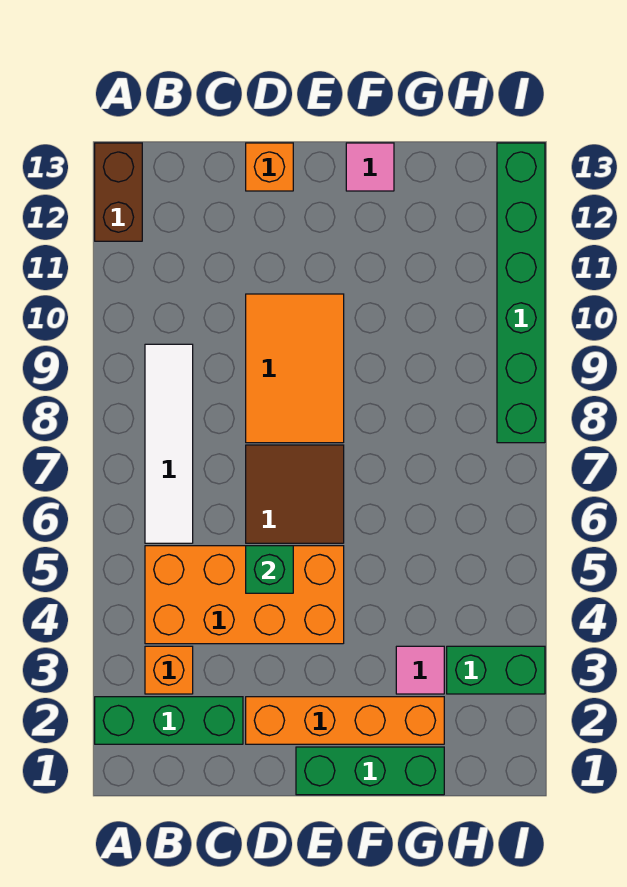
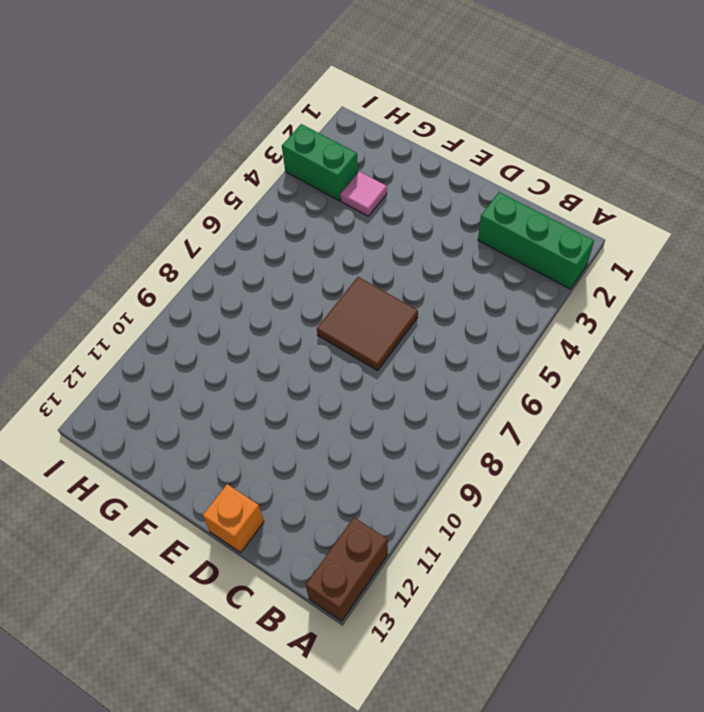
none -> orange 1x1 brick [145,646,193,694]
none -> orange 2x4 brick [145,546,344,644]
none -> white 1x4 tile [145,344,193,543]

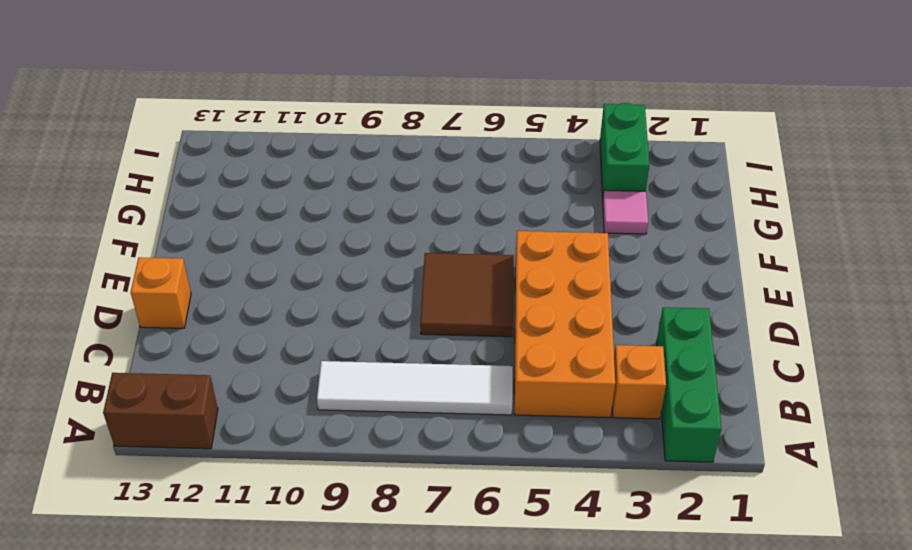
none -> orange 1x4 brick [246,697,444,744]
none -> orange 2x3 tile [246,294,344,443]
none -> green 1x3 brick [296,747,444,795]

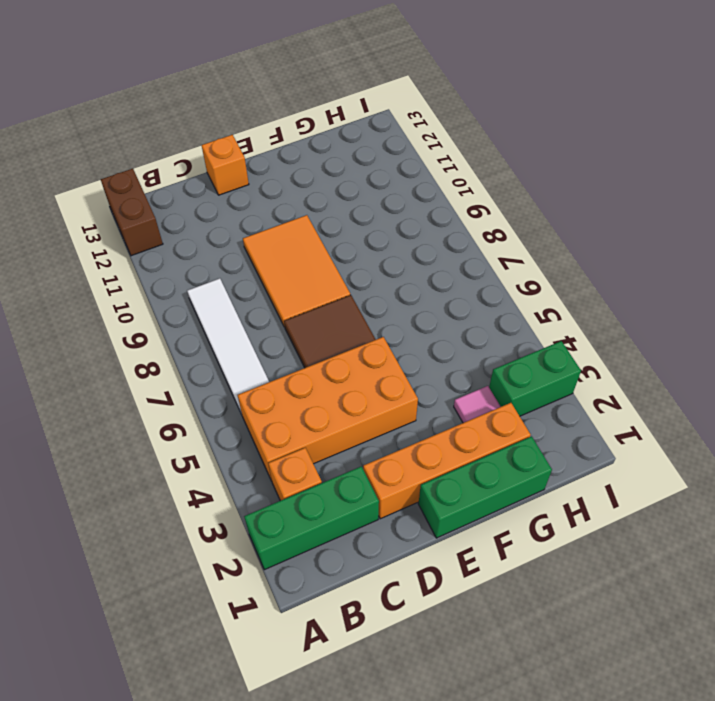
none -> pink 1x1 tile [346,143,394,191]
none -> green 1x6 brick [497,143,545,443]
none -> green 1x1 brick [246,546,293,593]

